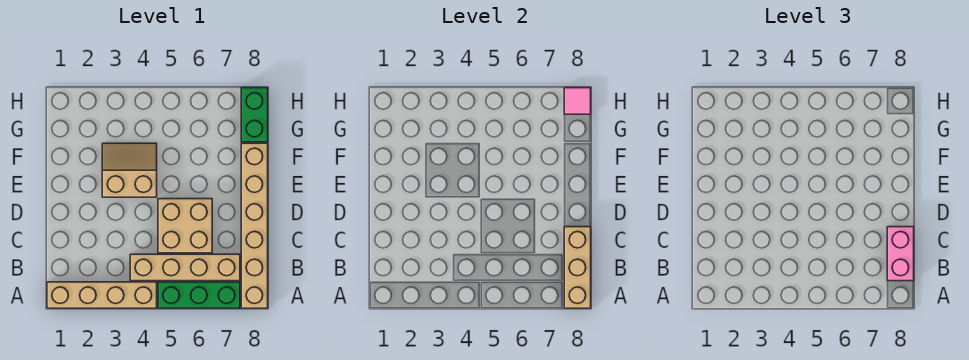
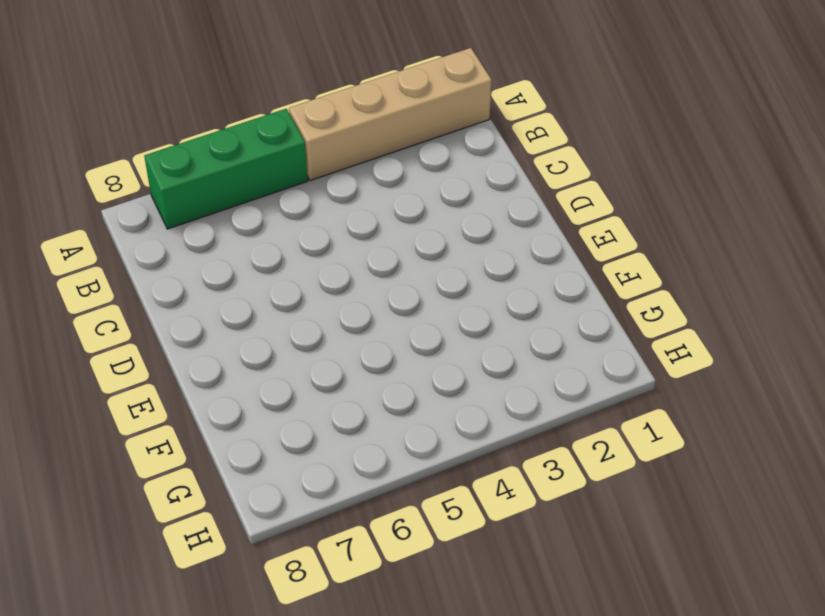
none -> tan 1x6 brick [241,143,268,308]
none -> tan 1x4 brick [130,254,240,281]

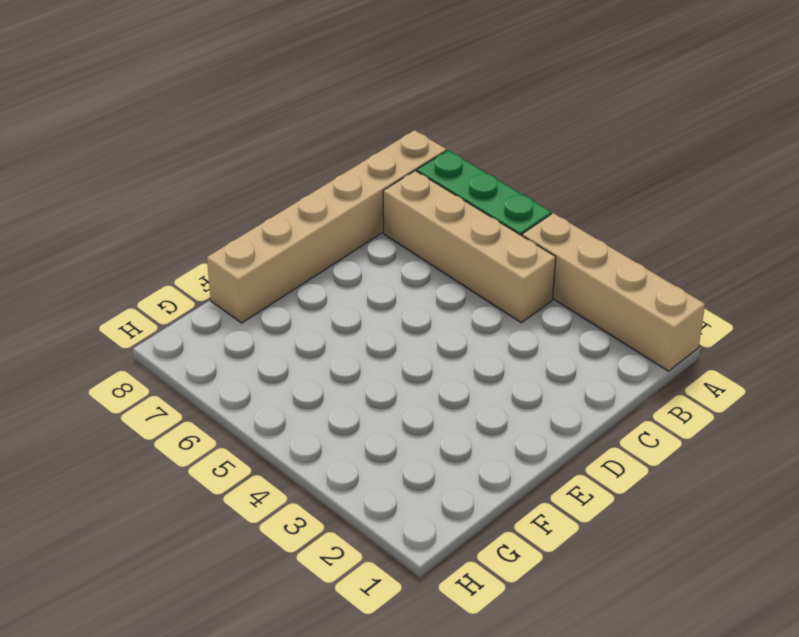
none -> tan 2x2 brick [158,199,212,253]
none -> tan 2x2 slope [102,143,157,197]

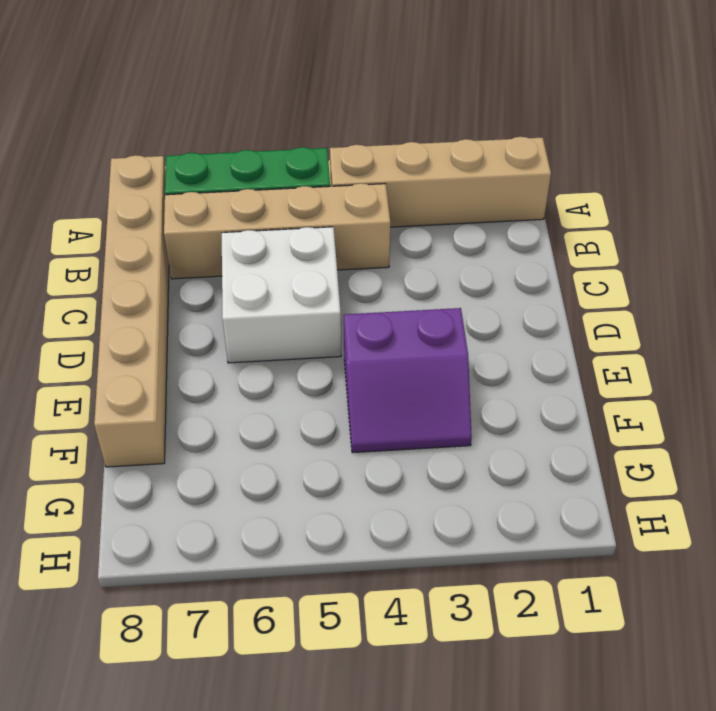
white 2x2 brick [222,227,341,363] -> tan 2x2 brick [158,199,212,253]
purple 2x2 slope [344,308,472,453] -> tan 2x2 slope [102,143,157,197]
none -> green 1x2 brick [241,88,268,142]
none -> tan 1x3 brick [564,227,591,308]

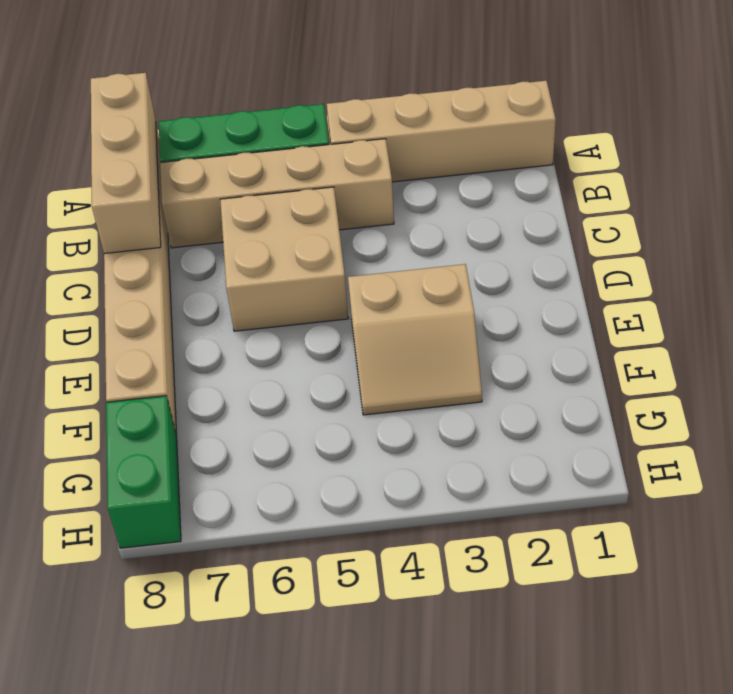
none -> pink 1x1 tile [564,88,591,114]
none -> pink 1x2 brick [887,227,914,281]

